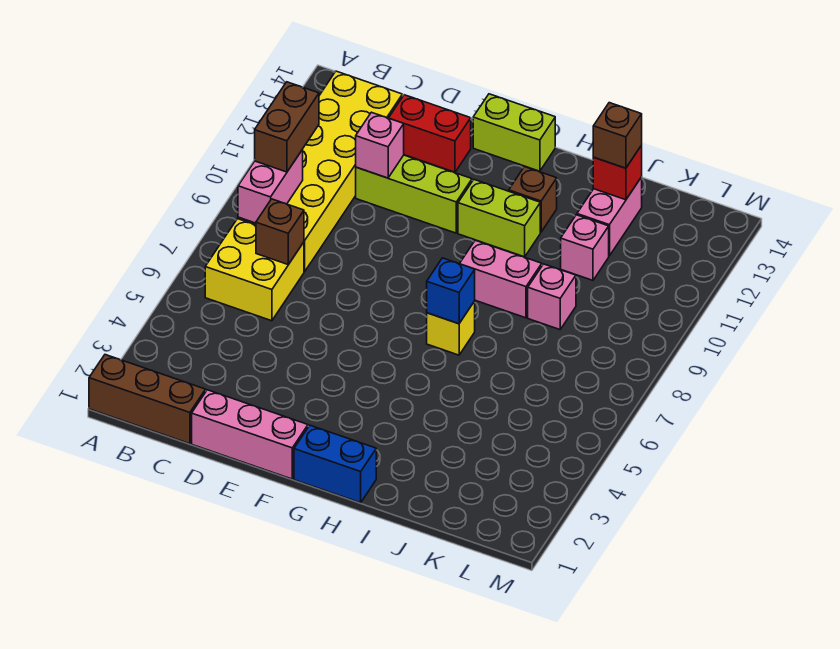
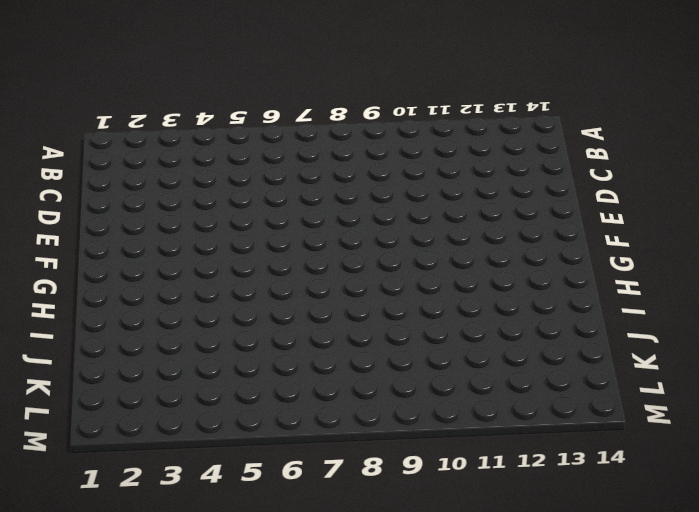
none -> brown 1x3 brick [89,355,206,444]
none -> yellow 2x2 brick [205,219,304,321]
none -> yellow 2x6 brick [238,71,402,271]

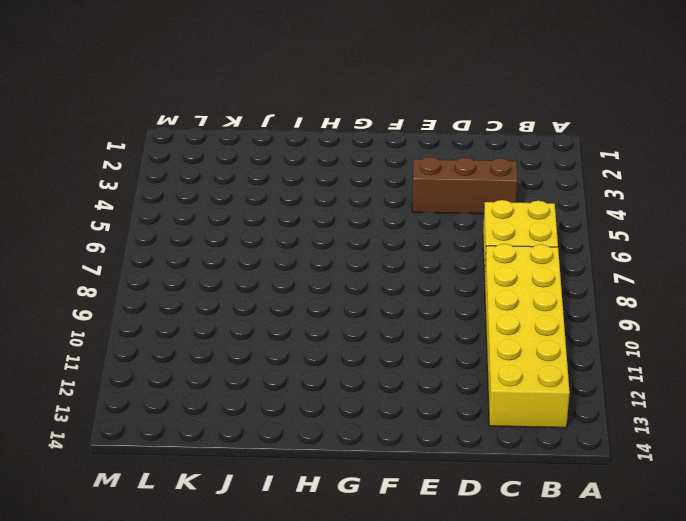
brown 1x3 brick [412,157,518,214] -> brown 1x3 brick moved to [89,355,206,444]
none -> pink 1x3 brick [192,390,308,479]
none -> lime 1x3 brick [356,155,472,233]
none -> red 1x2 brick [389,95,471,172]

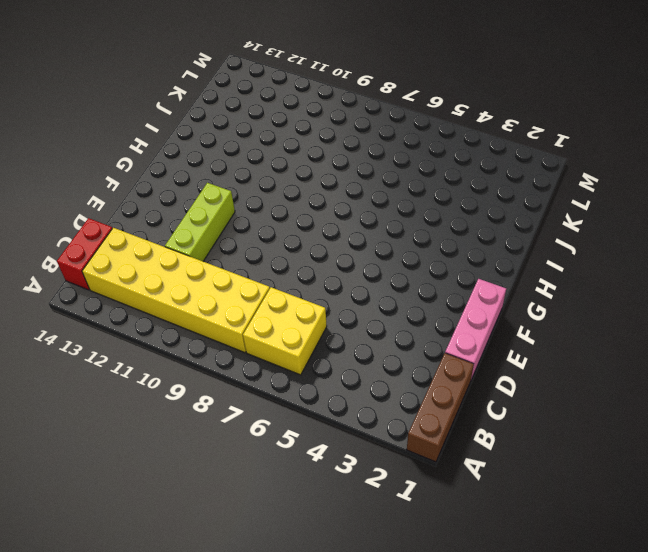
red 1x2 brick [57,218,113,290] -> red 1x2 brick moved to [389,95,471,172]
none -> lime 1x2 brick [473,94,555,171]
none -> blue 1x2 brick [294,425,376,503]
none -> lime 1x2 brick [458,180,540,257]

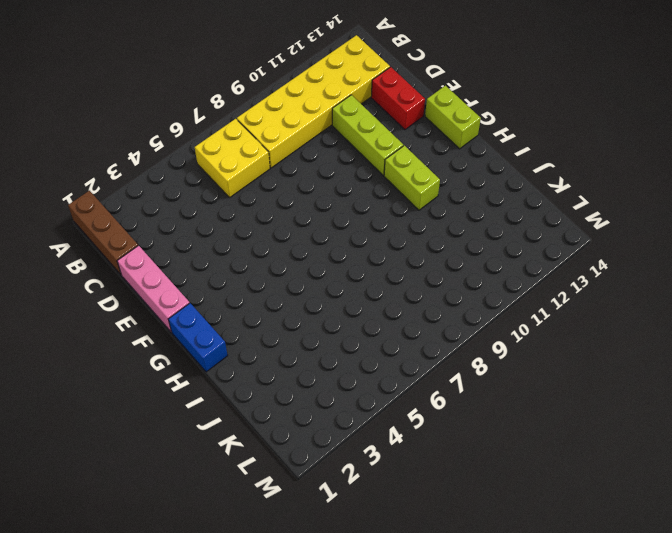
none -> yellow 1x1 brick [427,301,475,355]
none -> pink 1x2 brick [460,240,542,318]
none -> brown 1x1 brick [509,167,557,232]

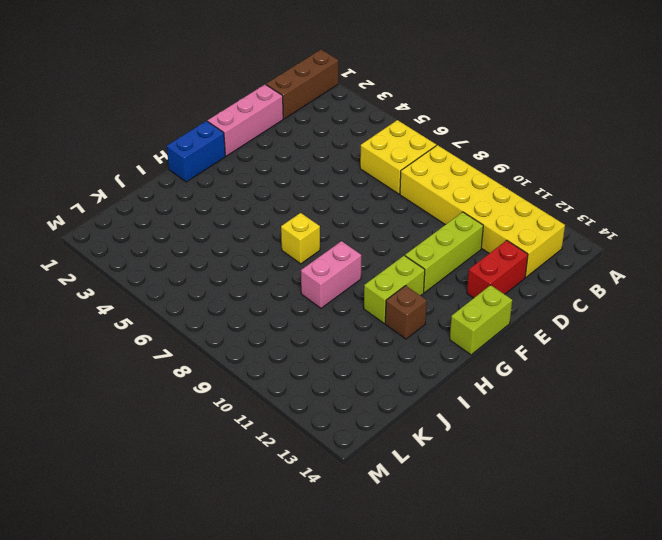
none -> pink 1x1 brick [528,264,576,330]
none -> pink 1x1 brick [561,215,609,280]
none -> pink 1x2 brick [577,177,642,256]

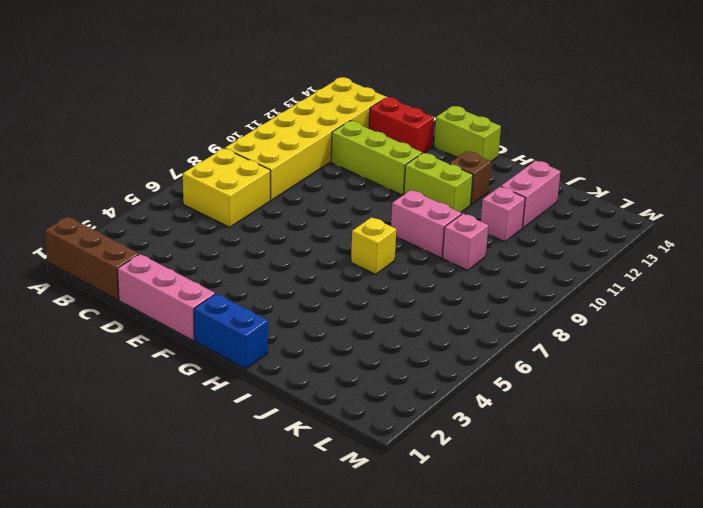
none -> pink 1x2 brick [238,150,303,223]
none -> brown 1x1 brick [256,199,304,264]
none -> pink 1x1 brick [356,112,404,178]

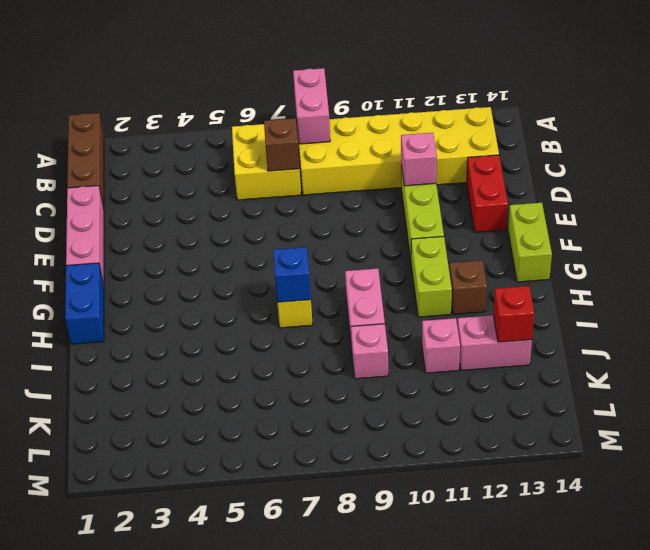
pink 1x2 brick [293,68,330,144] -> pink 1x2 brick turned to [238,150,303,223]
none -> brown 1x2 brick [255,82,319,172]
none -> brown 1x1 brick [593,103,642,168]

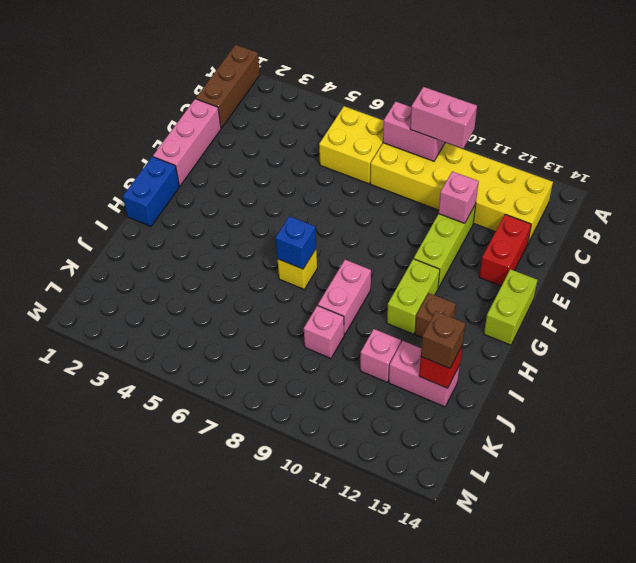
pink 1x2 brick [410,87,477,148] -> brown 1x2 brick [255,82,319,172]
none -> brown 1x1 brick [256,199,304,264]

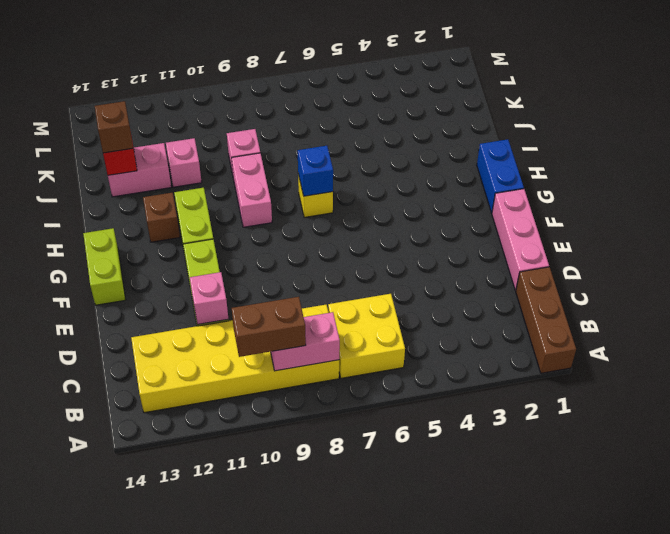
none -> red 1x2 brick [389,95,471,172]
none -> brown 1x1 brick [256,199,304,264]

